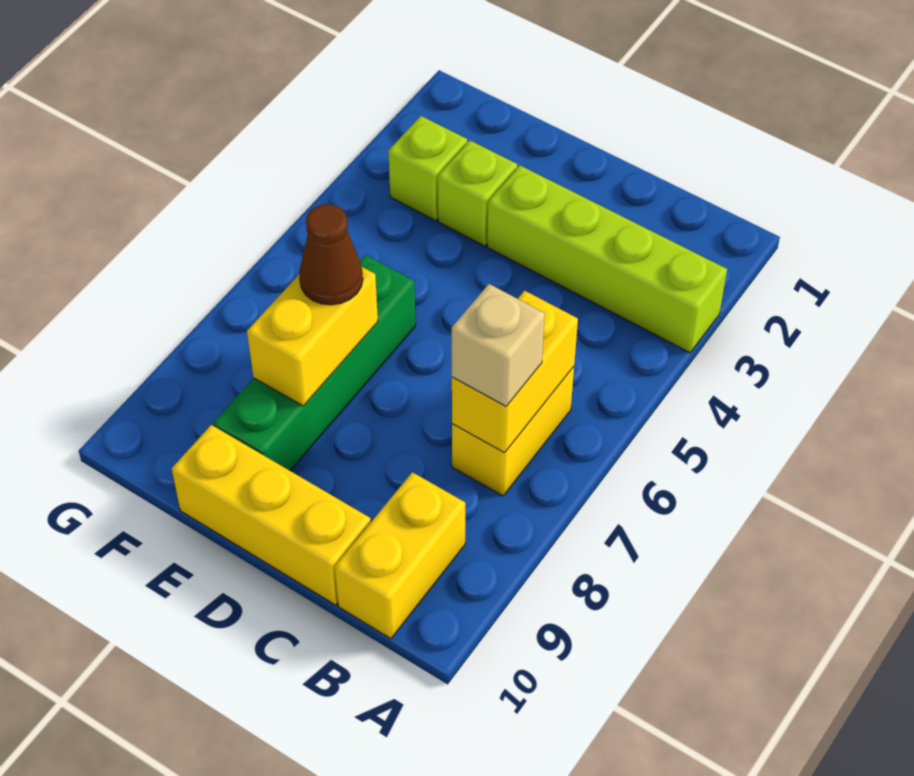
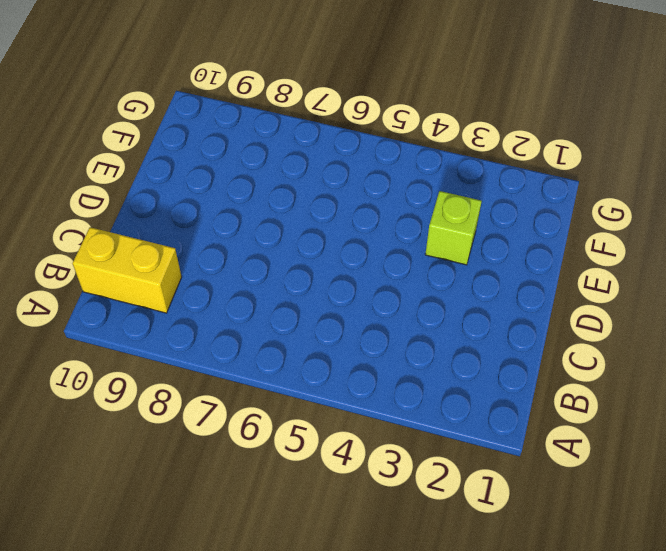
none -> lime 1x4 brick [487,166,727,353]
none -> yellow 1x2 brick [452,367,574,496]

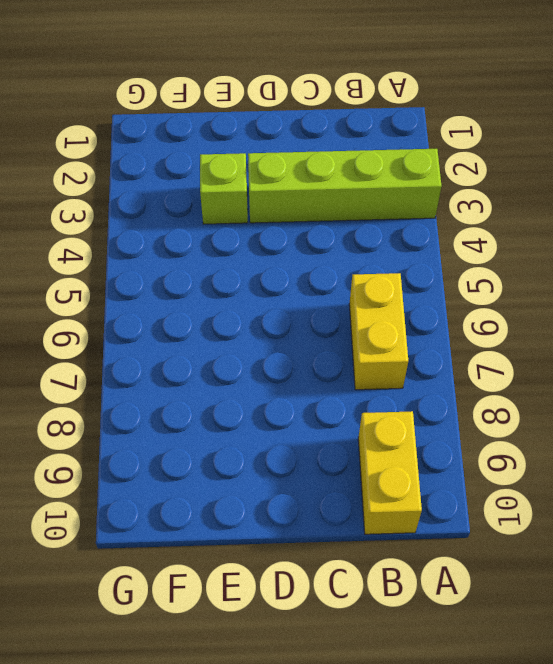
none -> yellow 1x3 brick [172,425,371,605]
none -> green 1x4 brick [213,255,416,471]

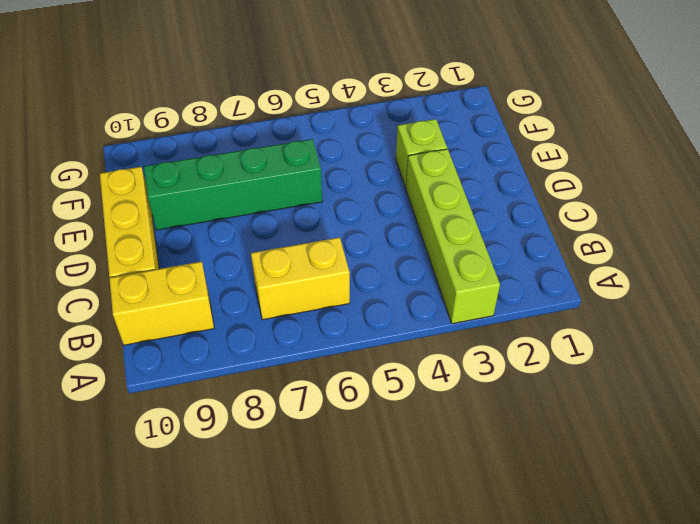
none -> lime 1x1 brick [388,116,467,221]
none -> yellow 1x2 brick [452,291,578,453]

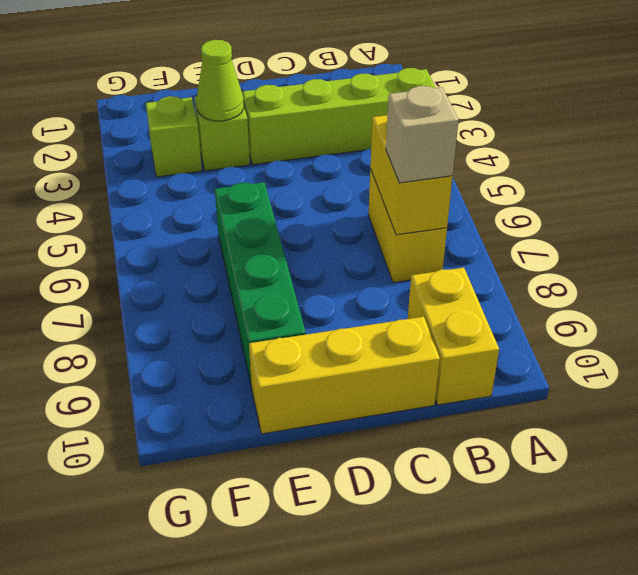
lime 1x1 cone [196,40,244,121] -> none
none -> yellow 1x2 brick [247,267,378,406]
none -> brown 1x1 cone [299,204,363,305]

